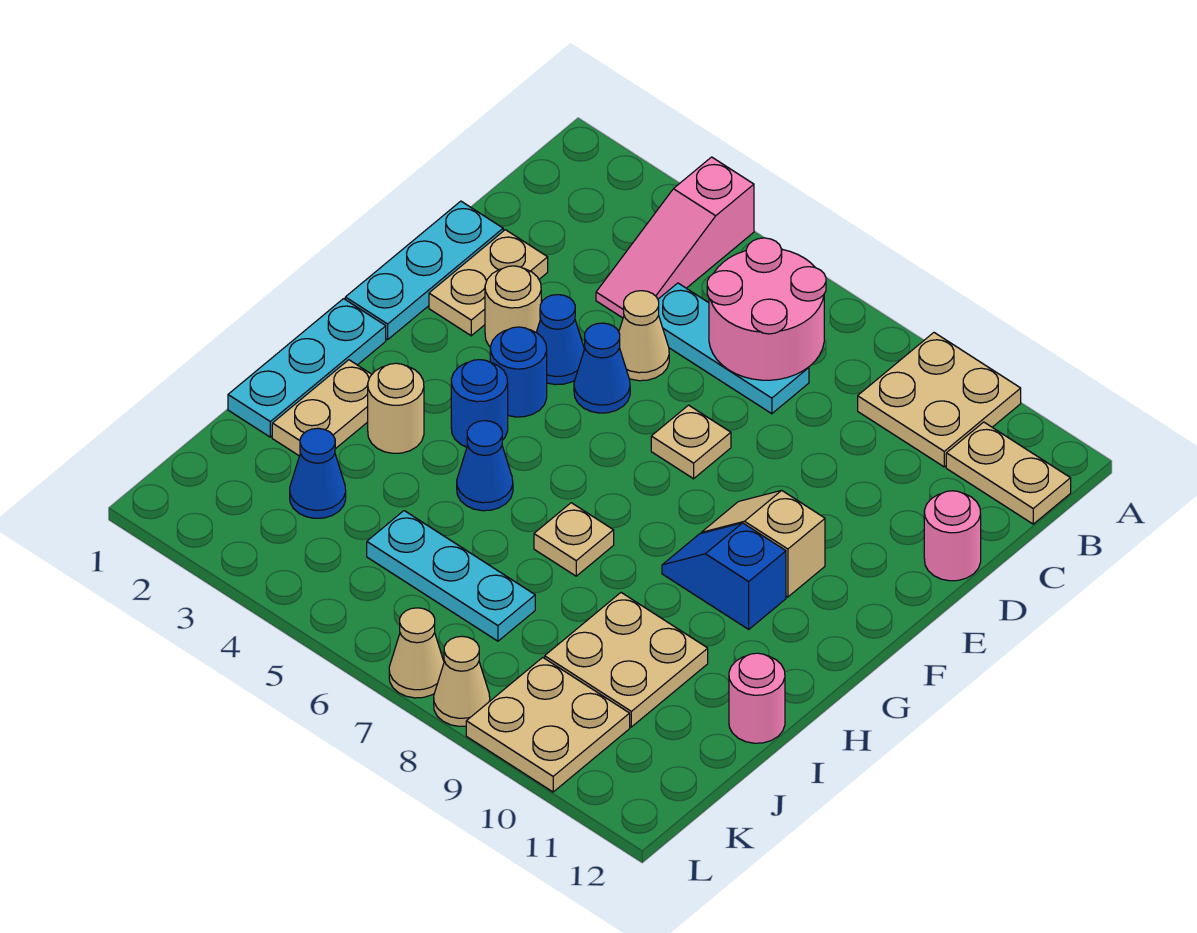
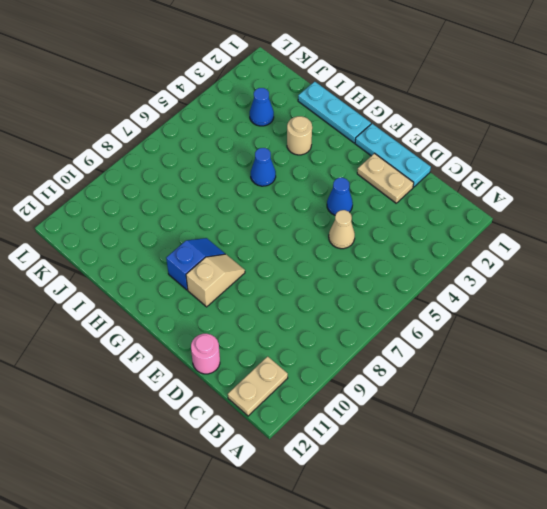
none -> pink 1x3 slope [596,157,754,318]
none -> tan 2x2 plate [858,333,1021,467]
none -> cyan 1x3 plate [658,283,809,414]

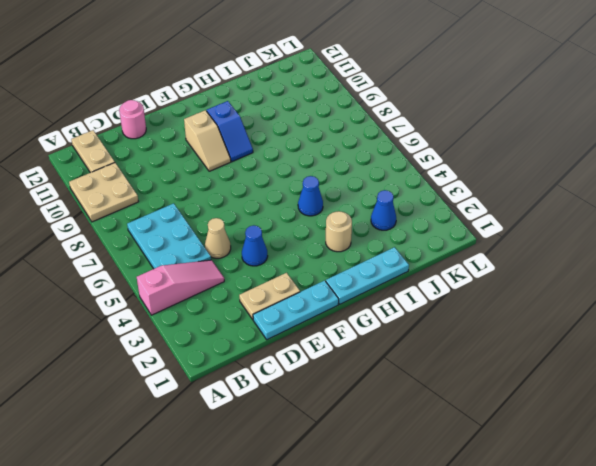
cyan 2x3 plate [127,203,211,269] -> cyan 1x3 plate [658,283,809,414]
none -> tan 1x1 round brick [485,266,541,347]
none -> blue 1x1 cone [574,323,630,413]
none -> tan 1x1 plate [651,405,731,479]

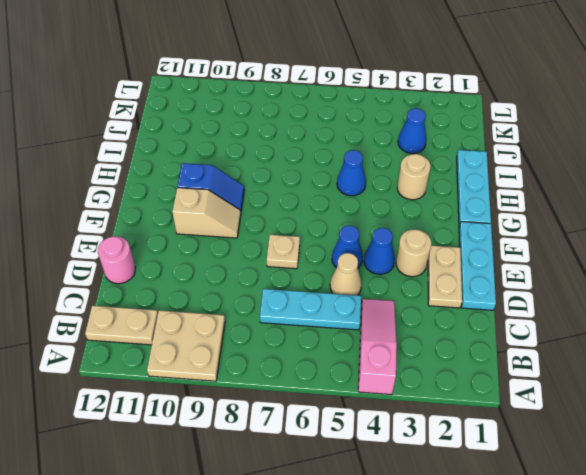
none -> blue 1x1 round brick [490,327,547,417]
none -> blue 1x1 round brick [451,360,508,447]
none -> tan 1x2 plate [272,360,372,456]

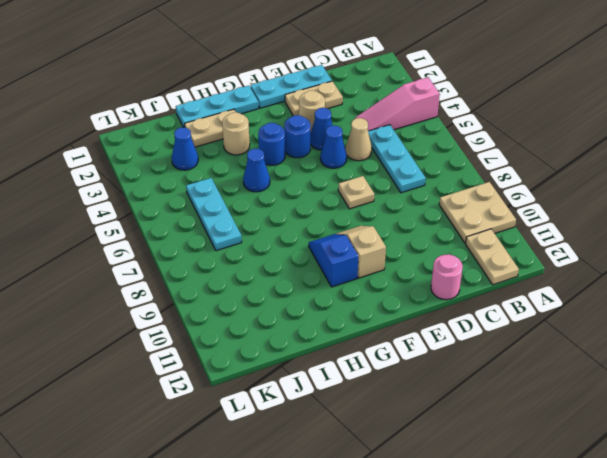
none -> tan 1x1 plate [534,503,614,576]
none -> tan 2x2 plate [545,593,708,727]
none -> pink 1x1 round brick [729,653,785,743]

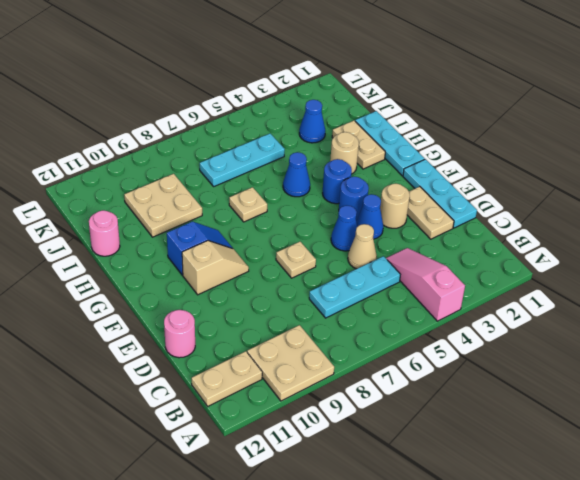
none -> tan 2x2 plate [466,658,630,792]
none -> tan 1x1 cone [389,608,444,698]
none -> tan 1x1 cone [434,636,490,726]

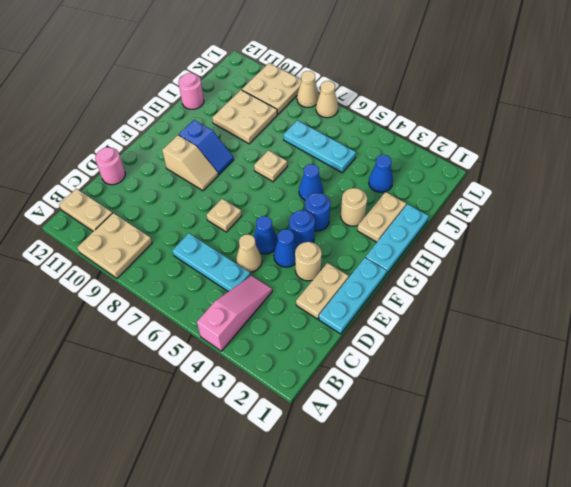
none -> pink 2x2 round brick [707,238,826,380]

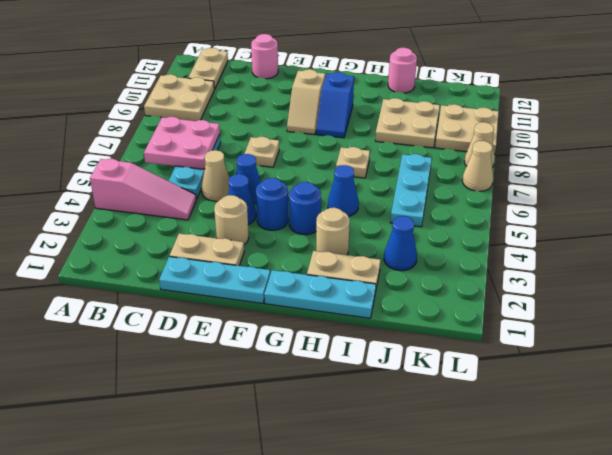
pink 2x2 plate [144,117,220,169] -> pink 2x2 round brick [707,238,826,380]

